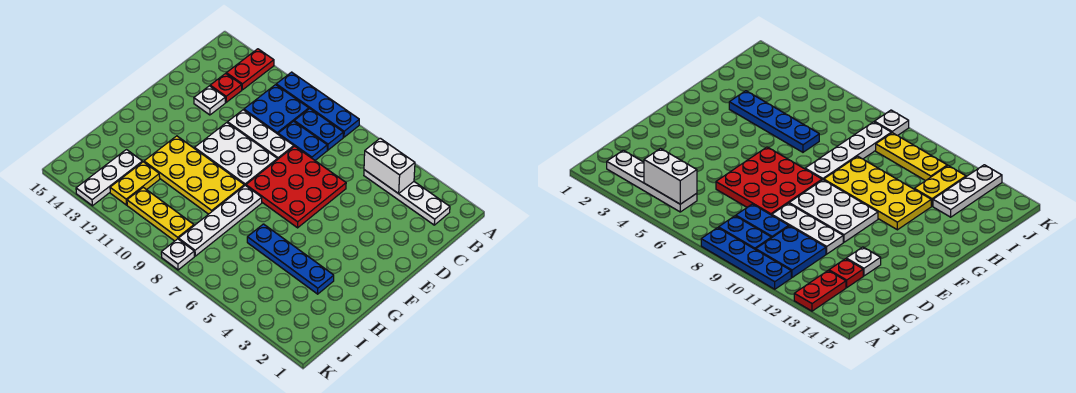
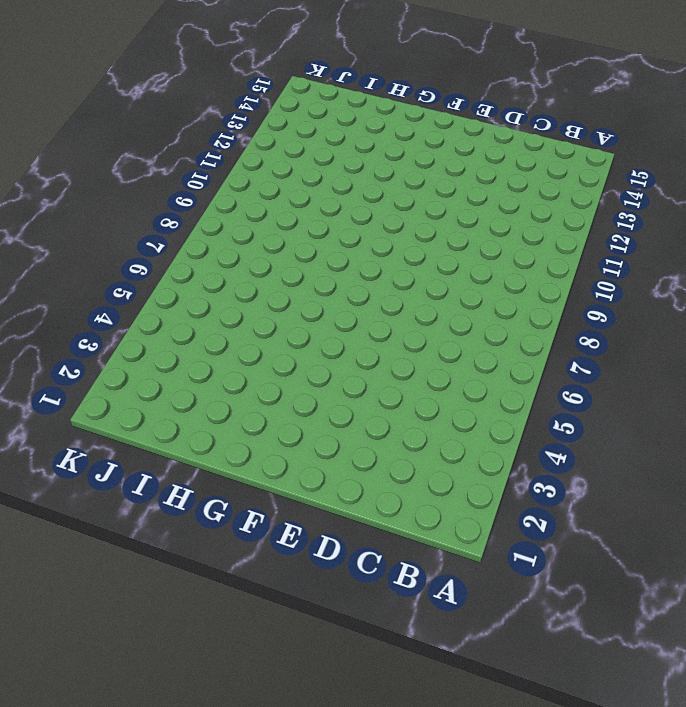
none -> blue 1x4 plate [276,72,359,137]
none -> red 1x2 plate [226,49,274,90]
none -> white 1x4 plate [364,170,450,225]

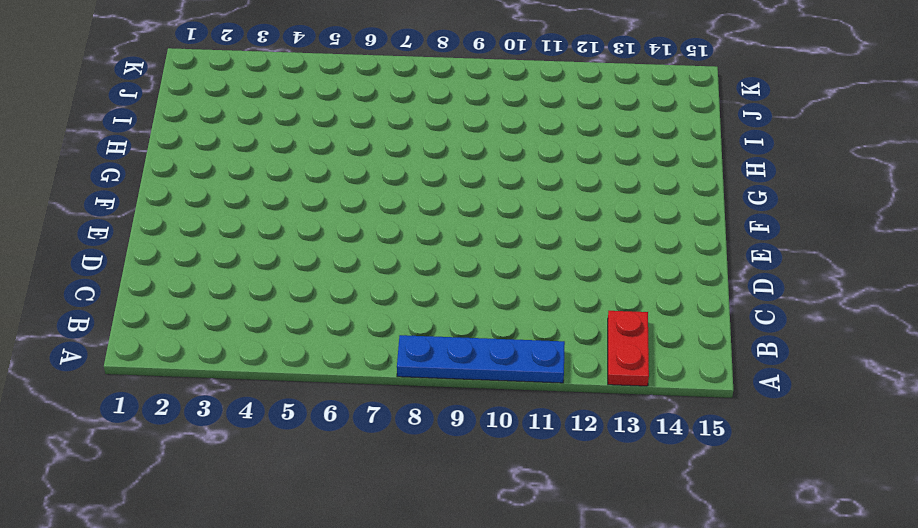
none -> white 1x4 plate [364,170,450,225]
none -> blue 1x2 plate [294,109,343,150]
none -> blue 2x2 plate [244,85,309,134]

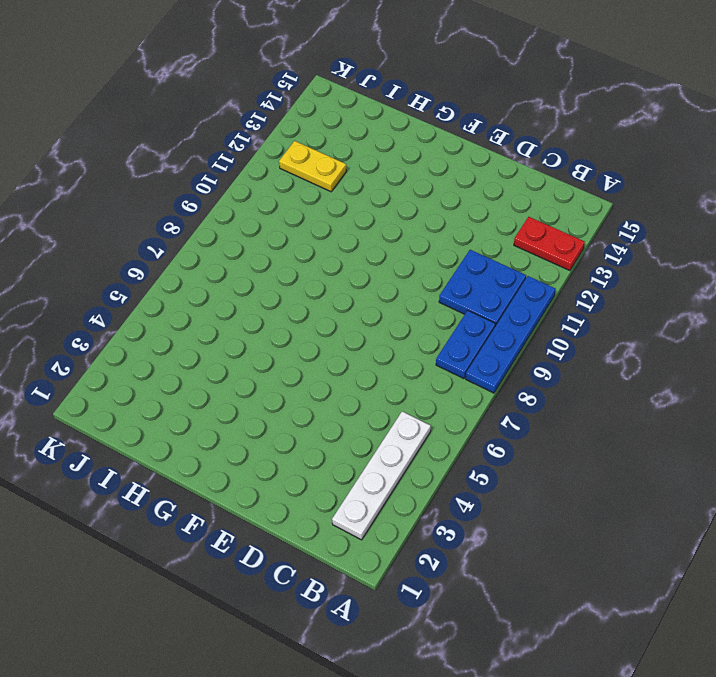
none -> blue 1x2 plate [278,121,327,160]
none -> red 1x1 plate [210,73,242,102]
none -> red 3x3 plate [246,146,346,228]

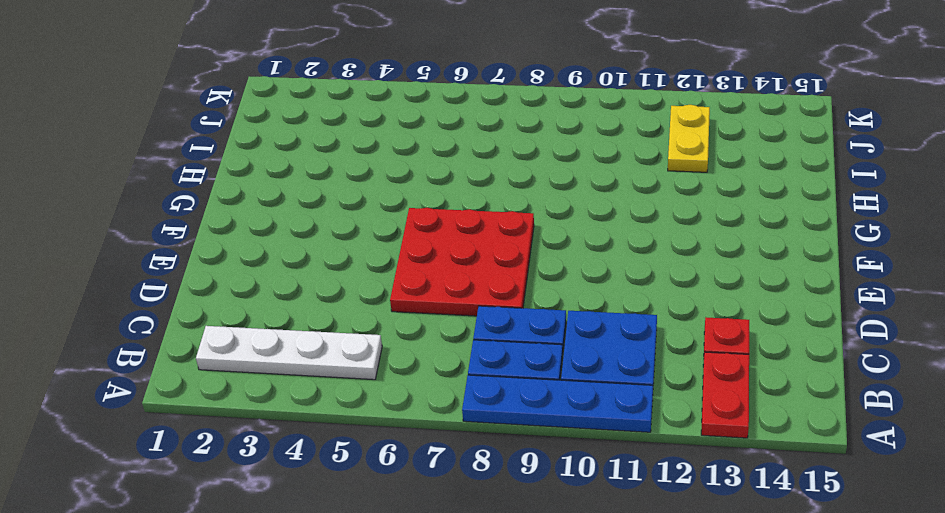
none -> white 1x3 plate [228,110,294,160]
none -> white 1x1 plate [194,86,225,115]
none -> white 2x3 plate [195,123,277,186]

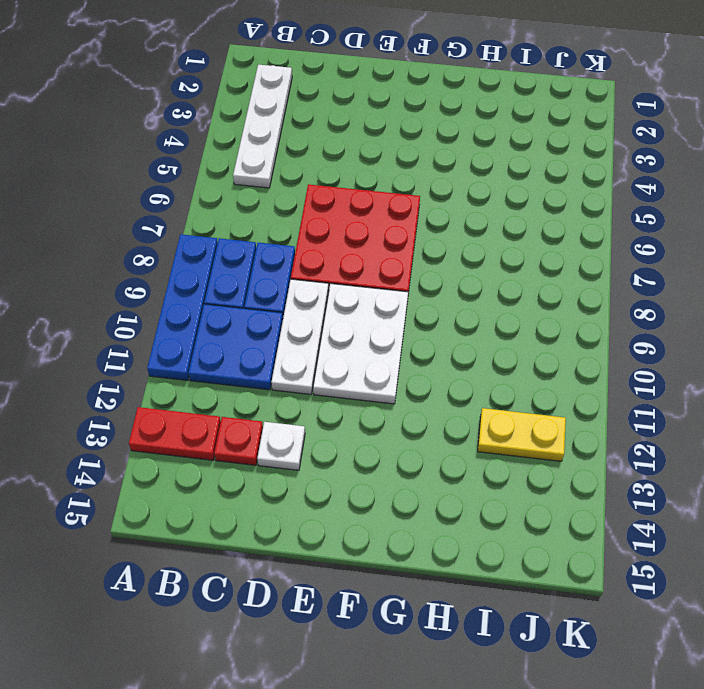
none -> white 1x4 plate [179,185,262,256]
none -> yellow 2x4 plate [144,136,244,214]
none -> blue 1x4 plate [247,224,334,294]

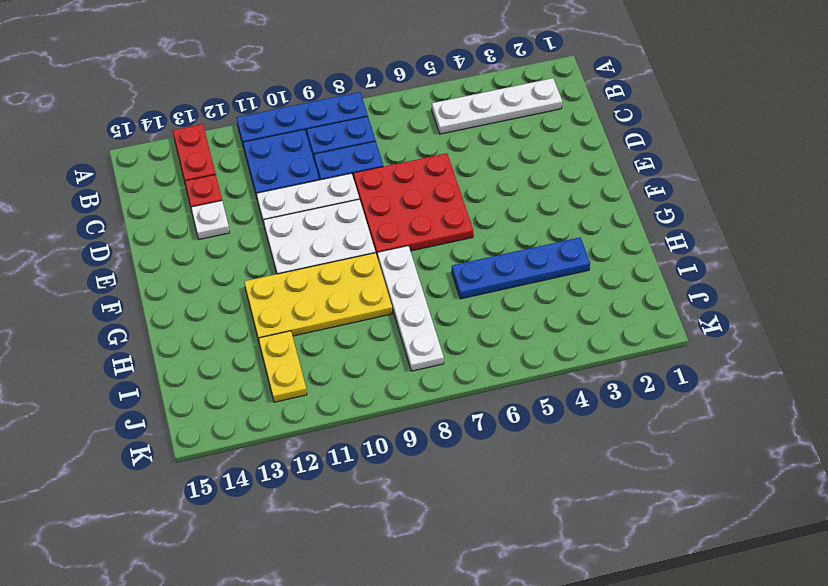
none -> white 1x3 plate [76,150,142,206]
none -> yellow 1x3 plate [127,187,194,241]
none -> white 1x1 plate [161,239,194,270]

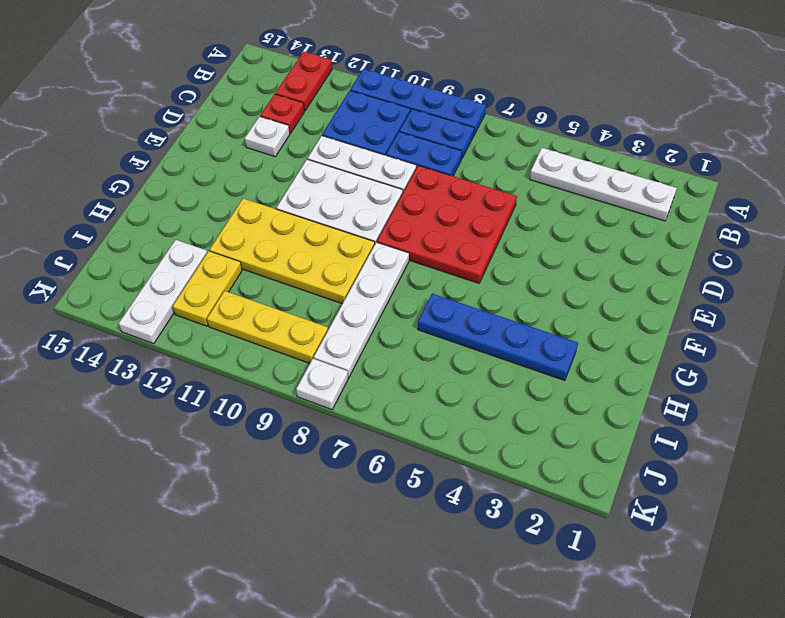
none -> white 1x2 brick [364,138,415,194]

